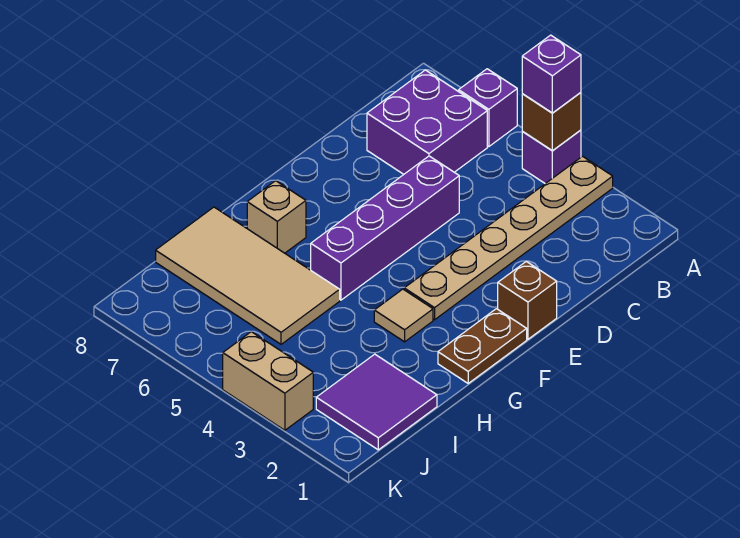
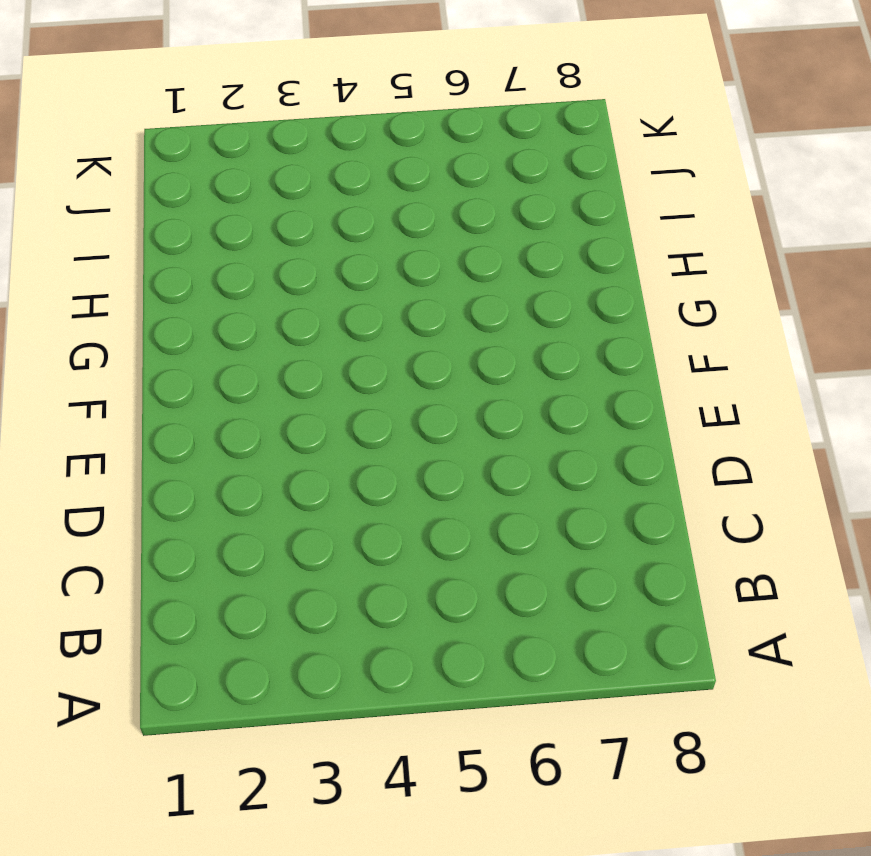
none -> tan 1x6 plate [404,156,613,320]
none -> purple 1x1 brick [522,130,581,184]
none -> purple 1x1 brick [459,69,517,147]

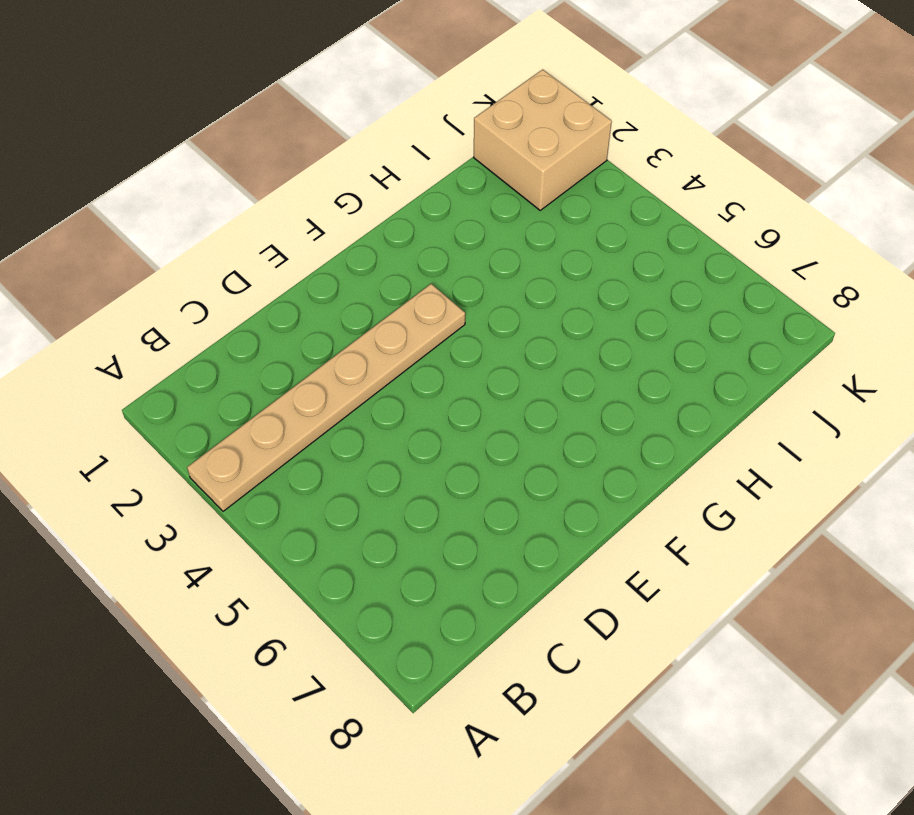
tan 2x2 brick [474,69,612,210] -> purple 2x2 tile [316,354,437,450]
none -> purple 1x1 brick [522,130,581,184]
none -> purple 1x1 brick [459,69,517,147]
none -> purple 2x2 brick [367,70,487,174]

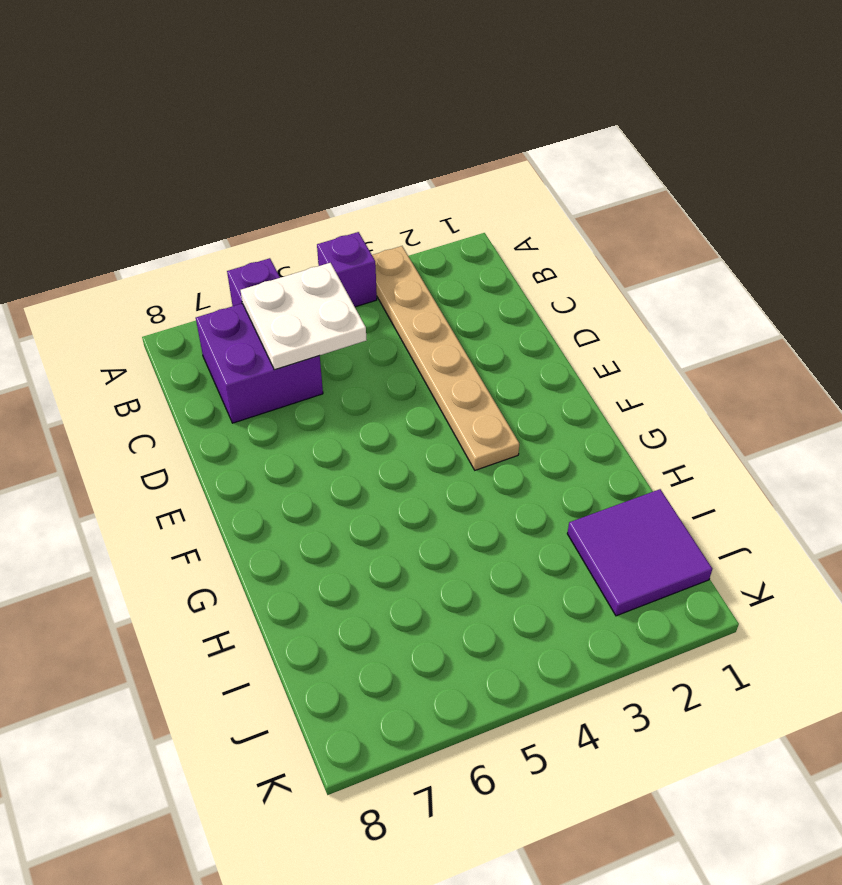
white 2x2 plate [241,263,366,370] -> none
none -> purple 1x4 brick [311,156,459,300]
none -> brown 1x1 brick [498,261,557,339]
none -> brown 1x2 plate [438,309,527,383]

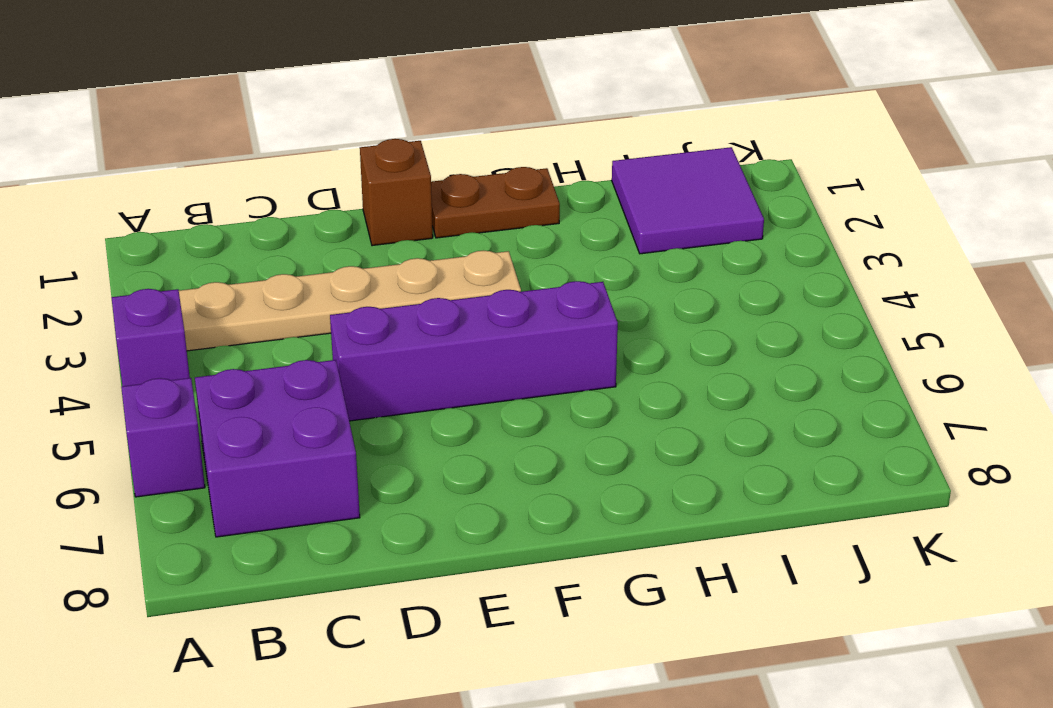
none -> tan 1x1 tile [374,289,433,342]
none -> tan 1x1 brick [247,181,306,253]
none -> tan 2x4 tile [156,207,340,344]

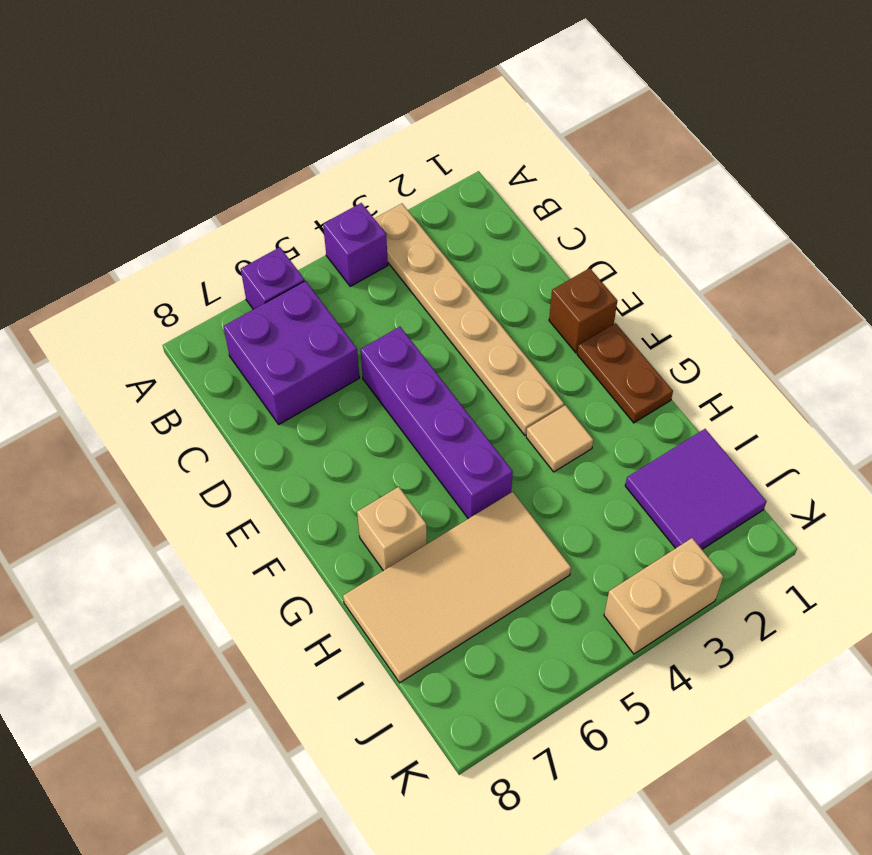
none -> brown 1x1 brick [522,92,581,151]
none -> purple 1x1 brick [522,35,581,113]

